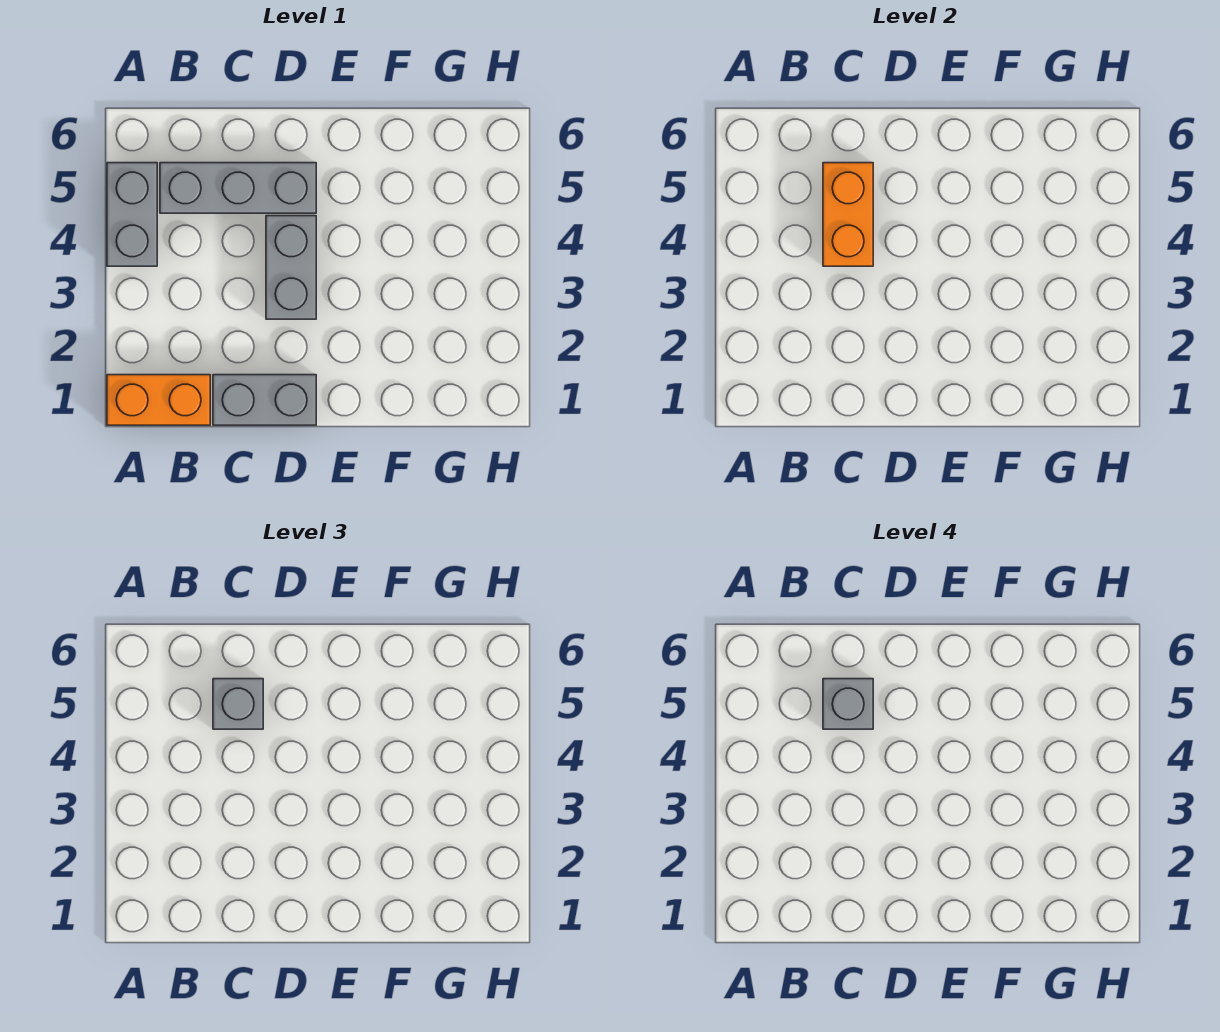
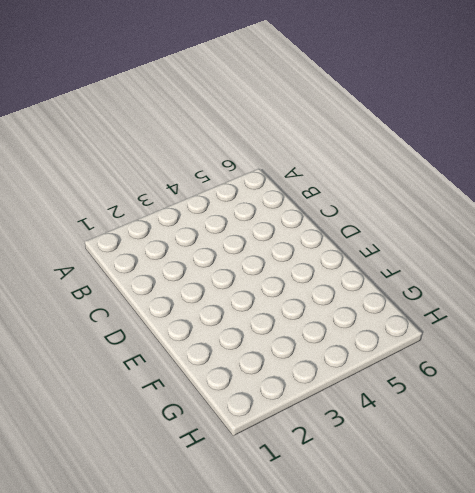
none -> orange 1x2 brick [107,375,210,425]
none -> grey 1x2 brick [107,163,157,266]

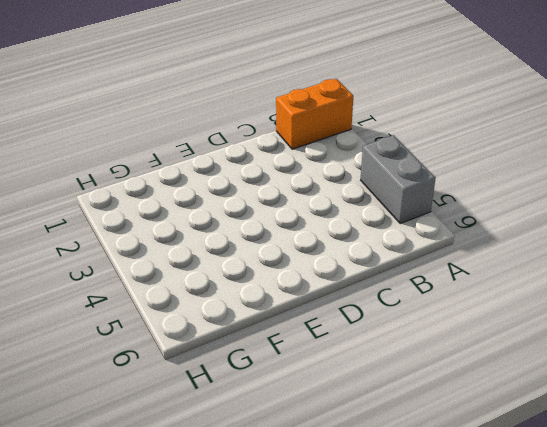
none -> grey 1x3 brick [160,163,316,213]
none -> grey 1x2 brick [213,375,316,425]

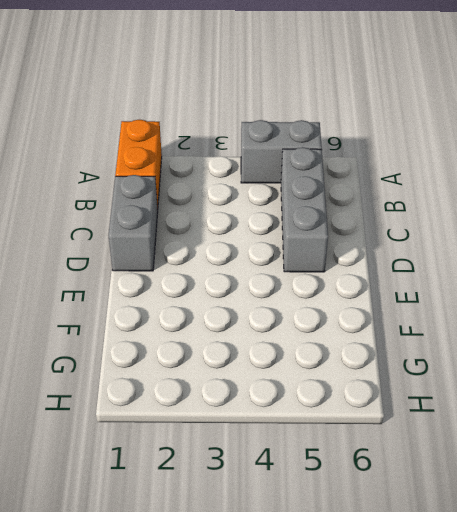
none -> grey 1x2 brick [266,216,316,319]
none -> orange 1x2 brick [823,163,873,266]

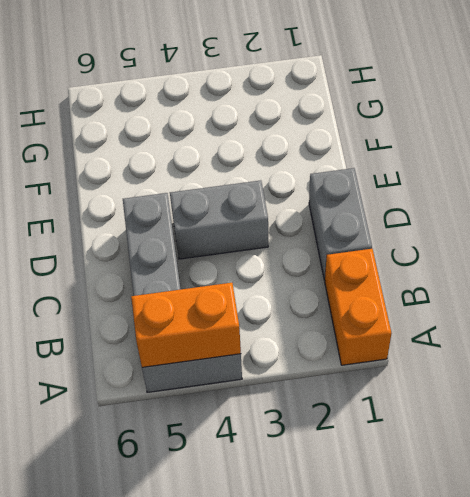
orange 1x2 brick [131,283,241,367] -> orange 1x2 brick moved to [823,163,873,266]
none -> grey 1x1 brick [213,679,263,729]
none -> grey 1x1 brick [823,679,873,729]

